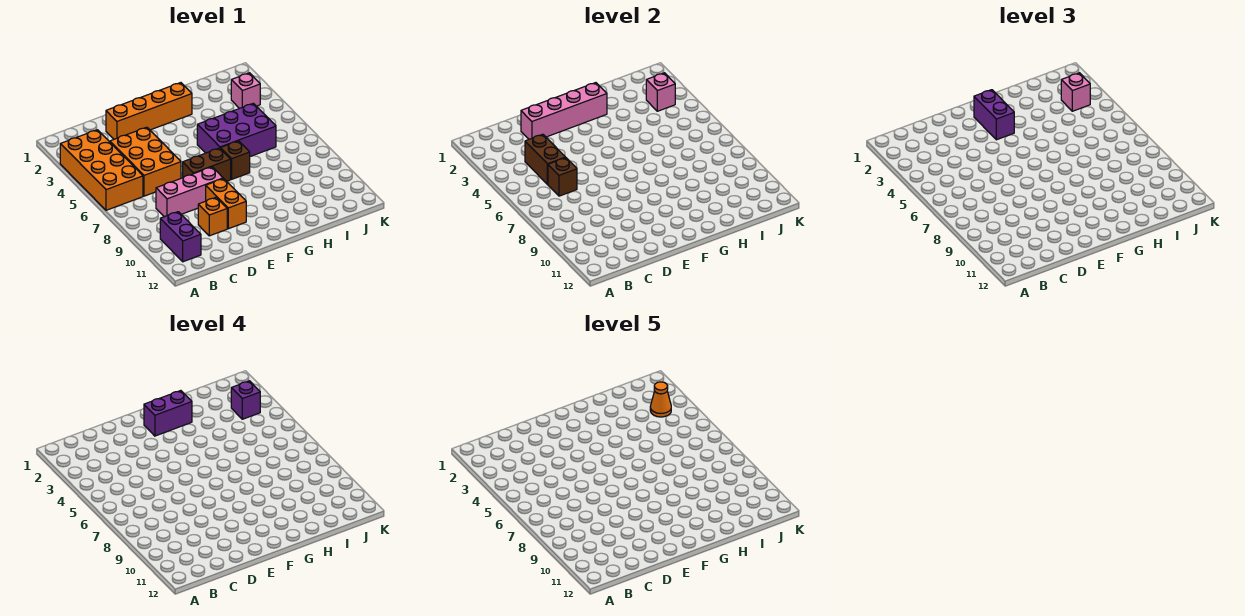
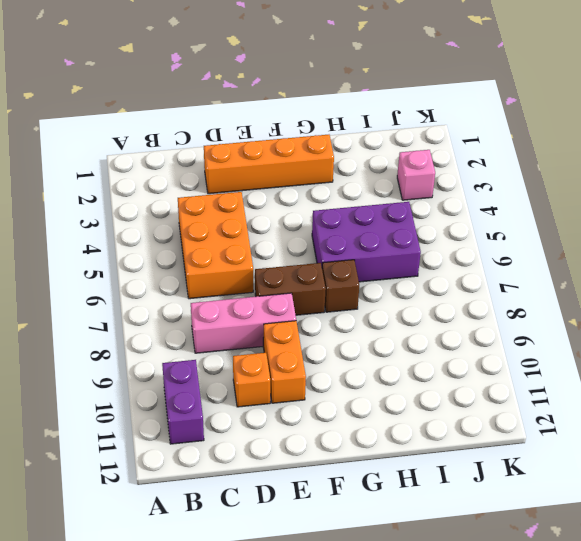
none -> orange 2x4 brick [60,130,143,210]
none -> brown 1x2 brick [525,134,566,184]
none -> brown 1x1 brick [548,158,577,196]

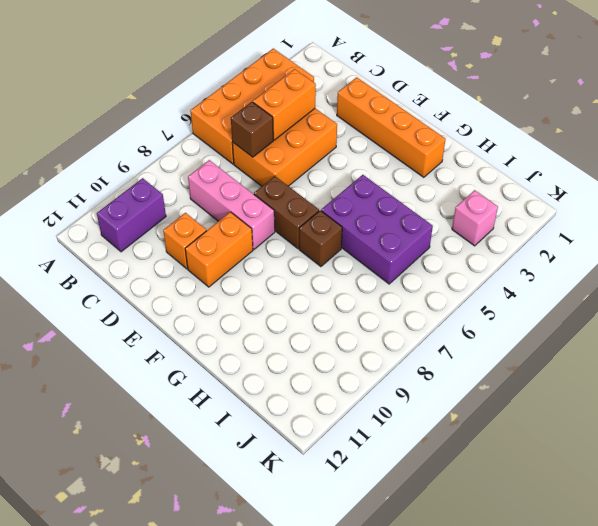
orange 1x2 brick [253,69,316,140] -> brown 1x2 brick [525,134,566,184]
none -> pink 1x4 brick [521,83,607,139]
none -> pink 1x1 brick [646,73,675,111]
none -> purple 1x2 brick [974,90,1014,140]

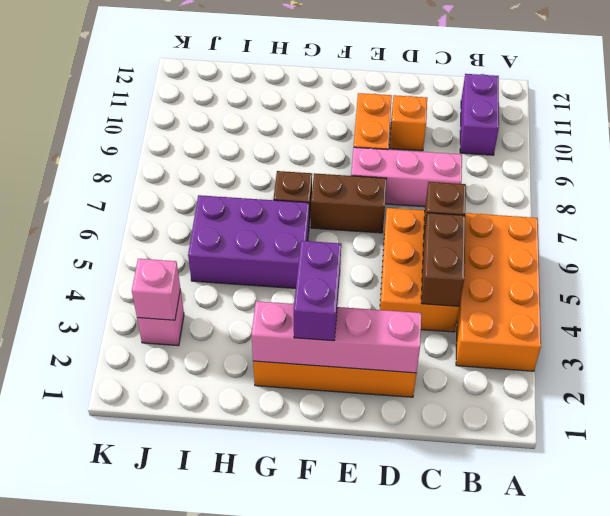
none -> pink 1x1 brick [1061,73,1090,111]
none -> purple 1x2 brick [144,391,192,436]
none -> purple 1x1 brick [231,381,260,419]

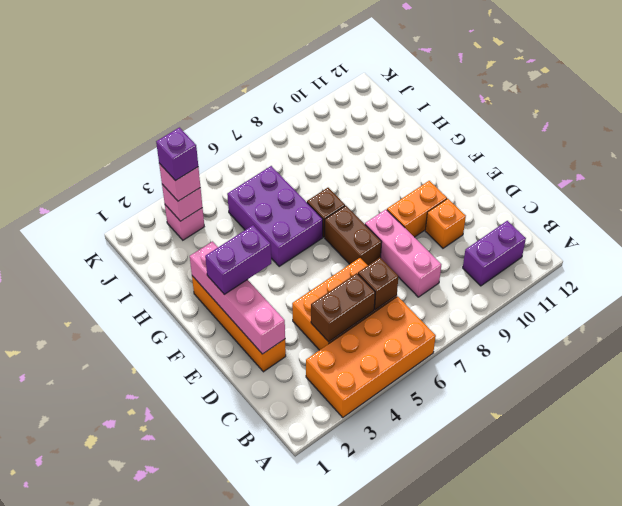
none -> purple 1x2 brick [144,391,192,436]
none -> orange 1x1 cone [650,382,671,417]

